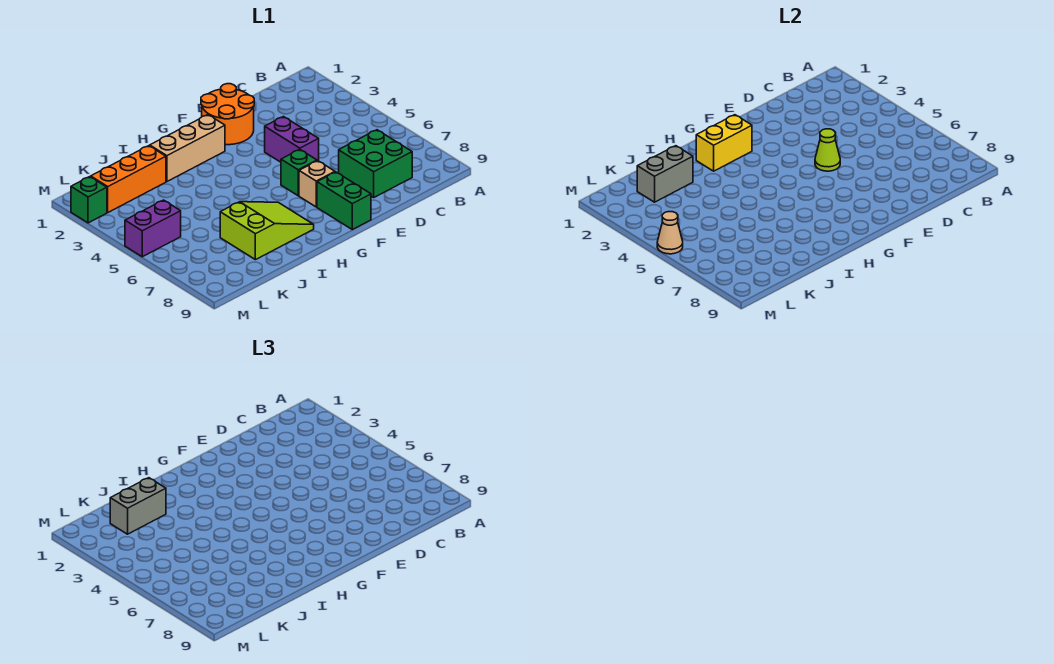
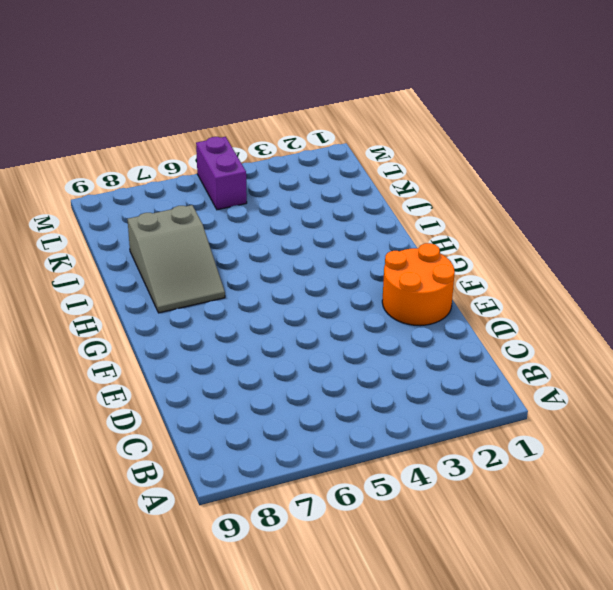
grey 2x3 slope [128,205,225,313] -> lime 2x3 slope [220,202,314,260]
none -> green 2x2 brick [339,130,412,197]
none -> purple 1x2 brick [265,117,319,162]
none -> green 1x1 brick [281,149,317,196]

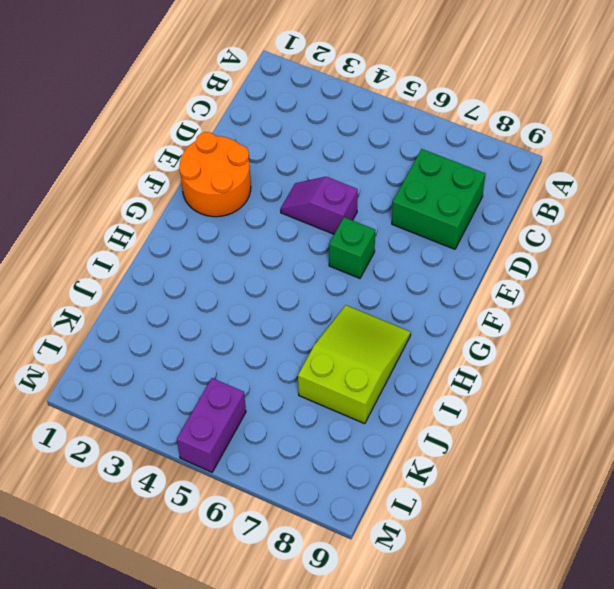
purple 1x2 slope [280,177,358,234] -> purple 1x2 brick [265,117,319,162]
none -> tan 1x1 brick [299,161,335,207]
none -> green 1x2 brick [317,172,371,230]
none -> tan 1x3 brick [150,115,225,181]

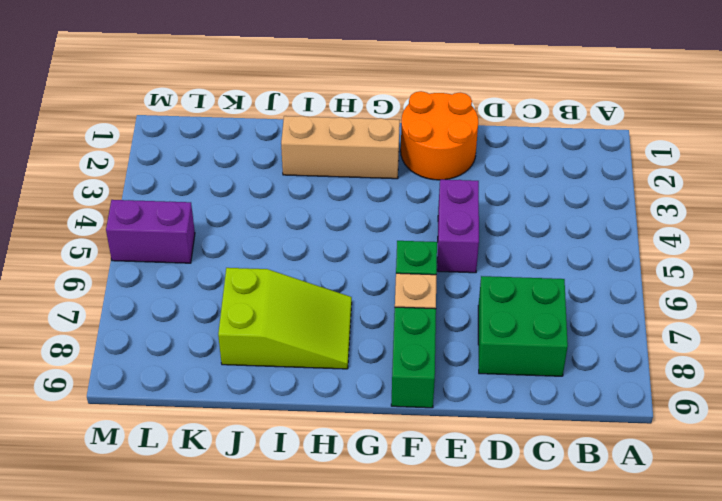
none -> orange 1x3 brick [91,146,166,212]
none -> green 1x1 brick [71,177,107,223]
none -> lime 1x1 cone [815,129,840,171]

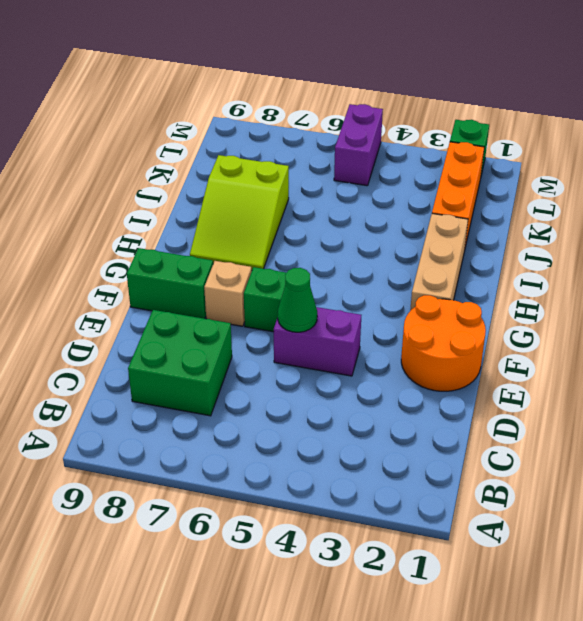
green 1x1 cone [278,268,317,332] -> lime 1x1 cone [815,129,840,171]
none -> yellow 1x2 brick [696,115,752,171]
none -> grey 1x2 brick [637,146,693,202]
none -> tan 1x1 cone [657,212,683,254]

